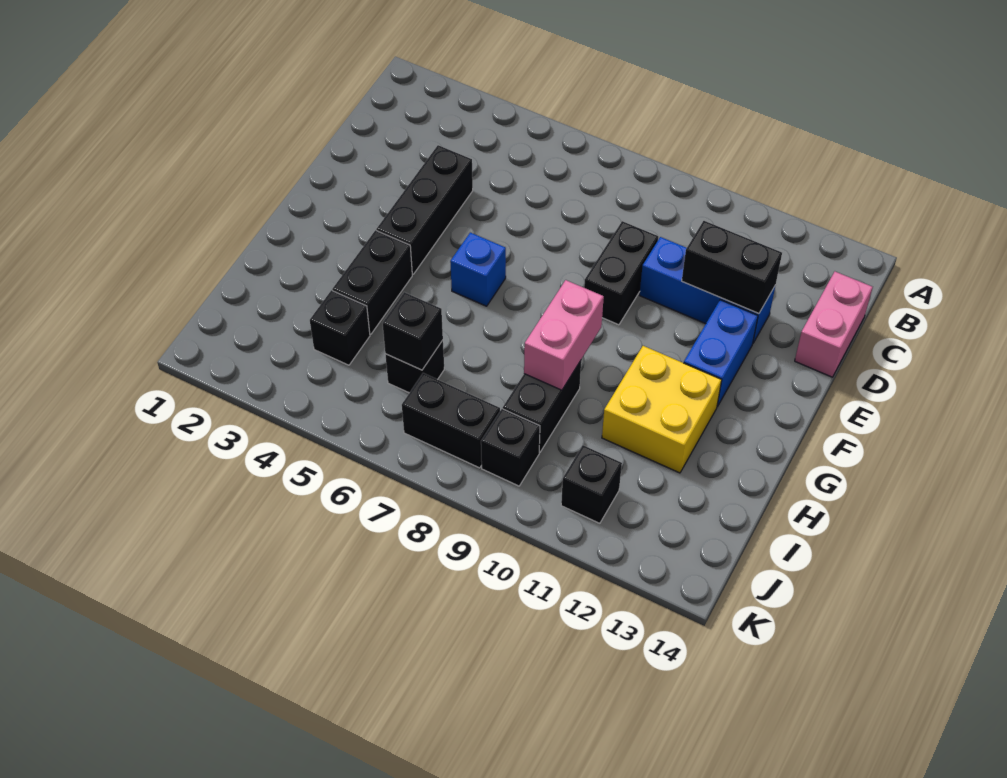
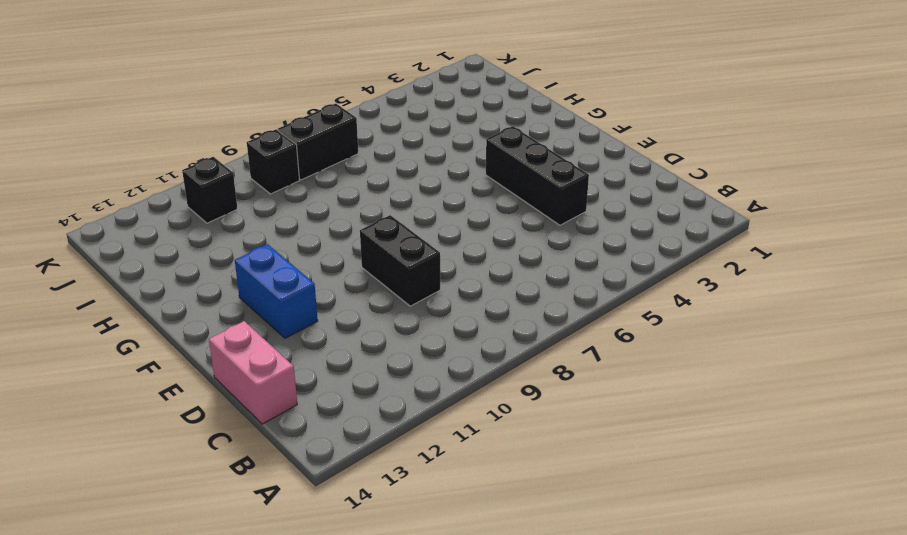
none -> blue 1x3 brick [640,237,775,343]
none -> blue 1x1 brick [450,233,506,306]
none -> black 1x2 brick [332,230,412,334]

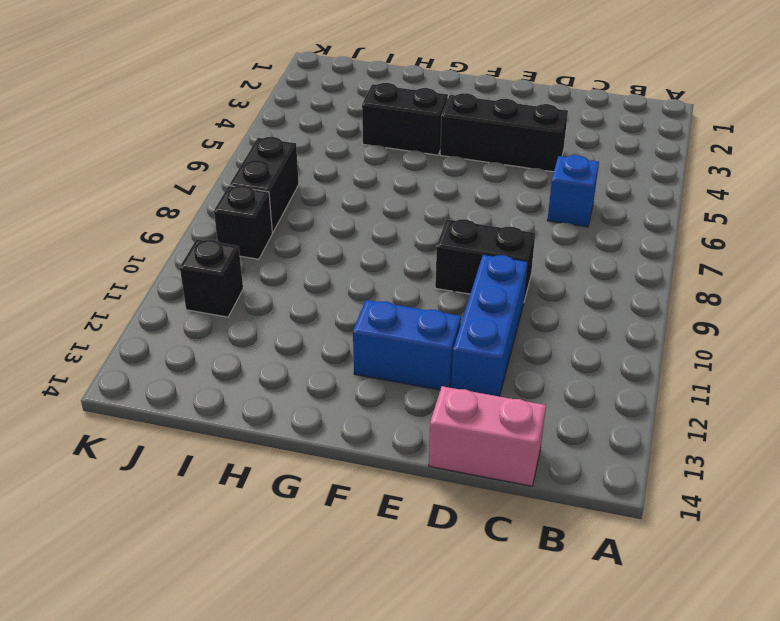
blue 1x1 brick [547,155,599,227] -> blue 1x1 brick moved to [450,233,506,306]
none -> yellow 2x2 brick [602,346,722,473]
none -> black 1x2 brick [503,361,581,452]
none -> black 1x1 brick [310,290,370,365]

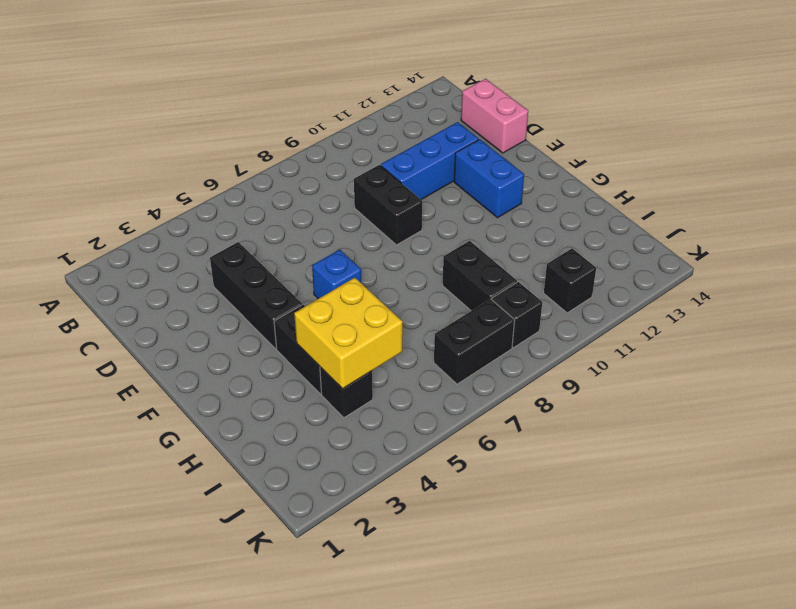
yellow 2x2 brick [294,278,403,389] -> yellow 2x2 brick moved to [602,346,722,473]
none -> black 1x1 brick [385,340,444,393]
none -> black 1x2 brick [682,221,782,314]
none -> pink 1x2 brick [524,280,604,390]

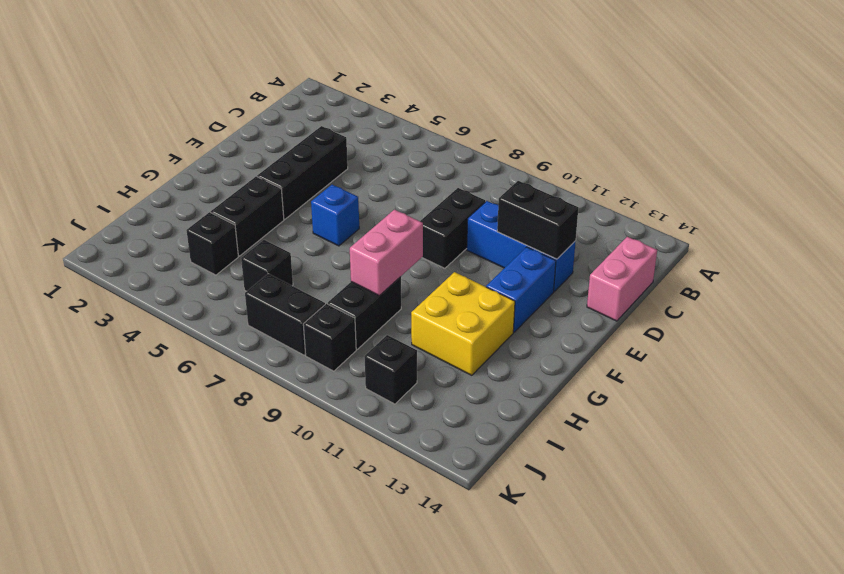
none -> black 1x1 brick [383,292,443,370]

